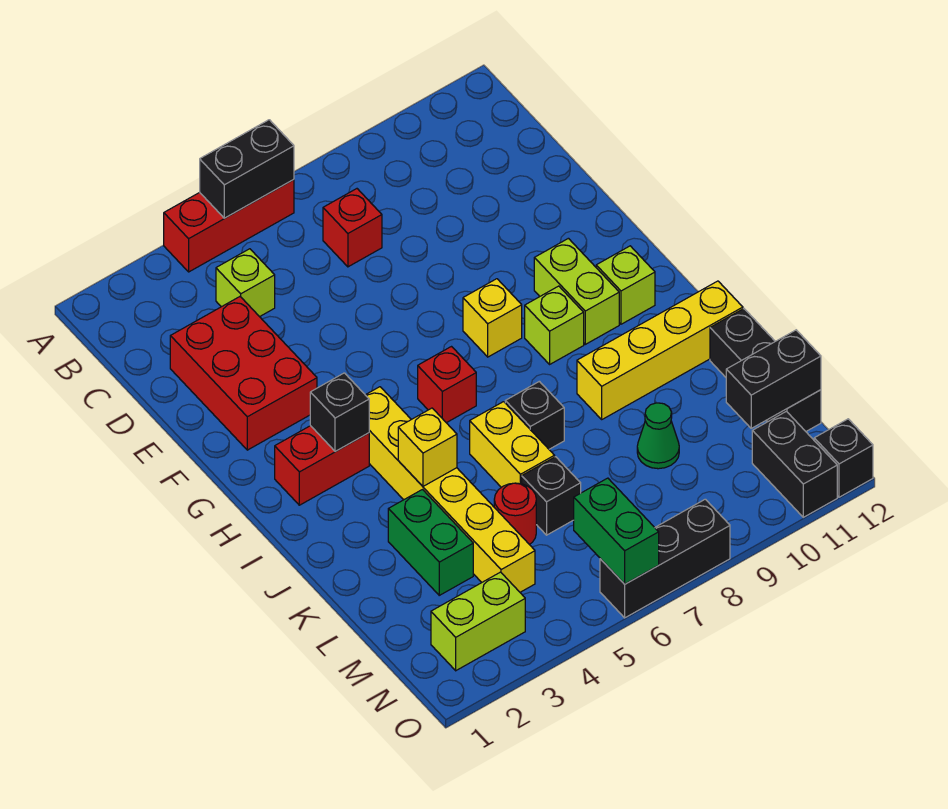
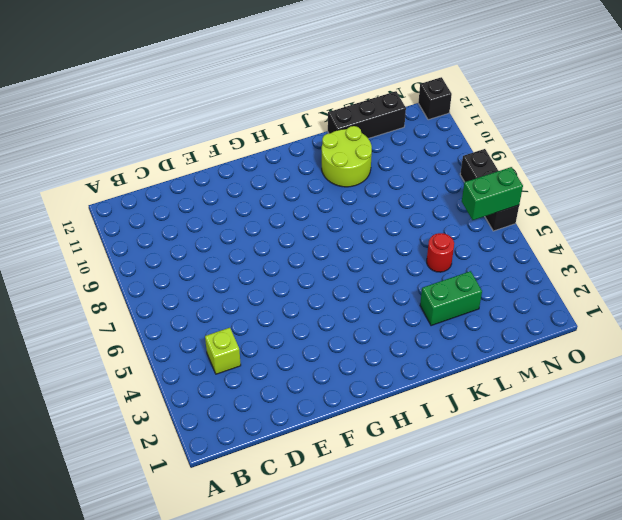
lime 2x2 round brick [322,126,372,187] -> yellow 1x4 brick [577,281,743,419]
none -> red 1x3 brick [164,180,294,272]
none -> red 1x1 brick [323,189,382,267]
none -> red 2x3 brick [170,297,317,450]

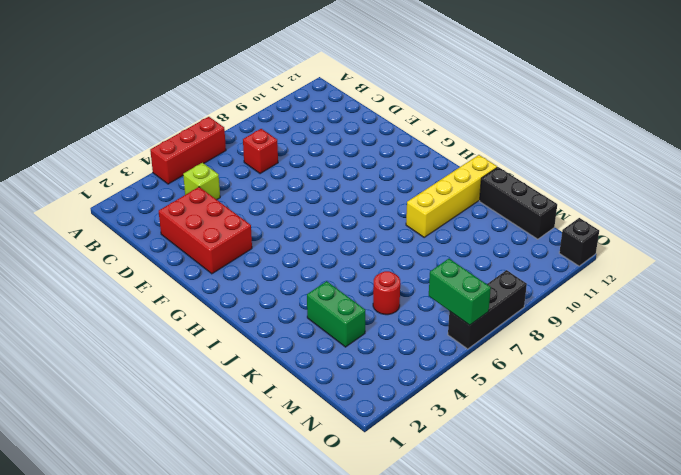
none -> yellow 1x1 brick [463,279,522,357]
none -> lime 1x2 brick [534,238,619,344]
none -> red 1x2 brick [275,426,369,505]

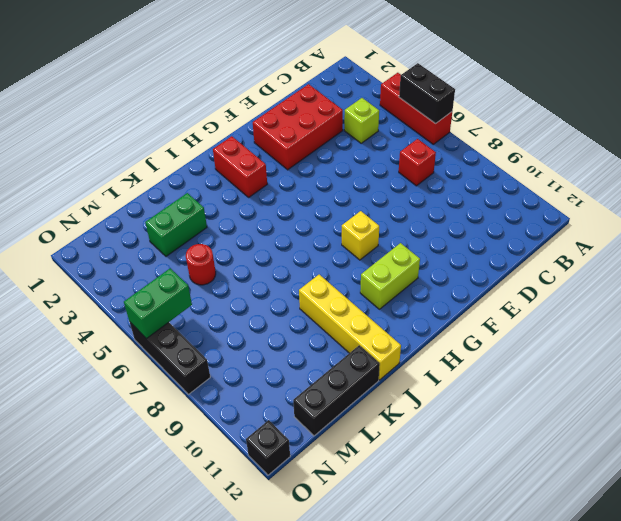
none -> yellow 1x6 brick [366,387,535,592]
none -> red 1x1 brick [418,347,476,423]
none -> lime 1x1 brick [525,286,584,364]

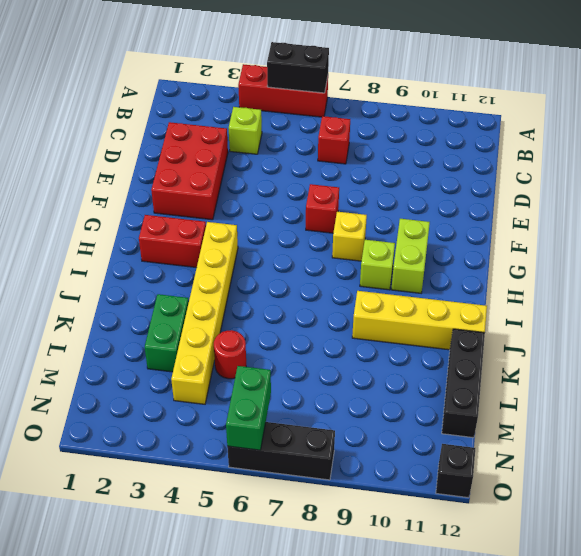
red 1x1 brick [306,184,339,233] -> red 1x1 brick moved to [418,347,476,423]
none -> lime 1x1 brick [596,246,655,324]
none -> yellow 1x2 brick [470,402,555,487]
none -> black 1x1 brick [505,381,564,449]

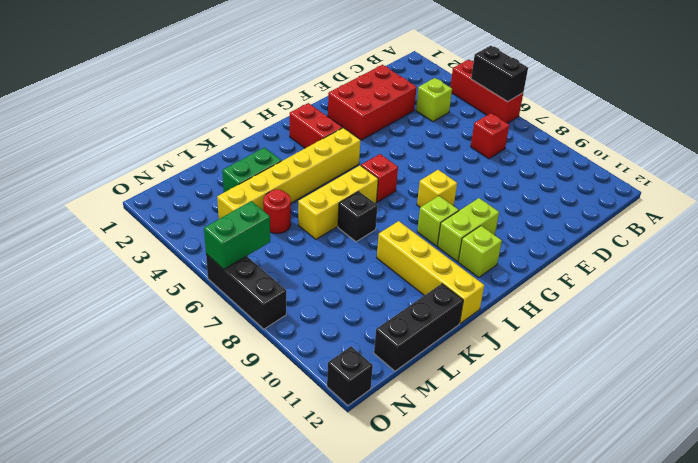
yellow 1x3 brick [298,165,378,239] -> yellow 1x2 brick [470,402,555,487]
none -> black 1x1 brick [522,457,581,535]
none -> green 1x1 cone [637,403,679,469]
none -> lime 1x2 brick [431,572,525,671]

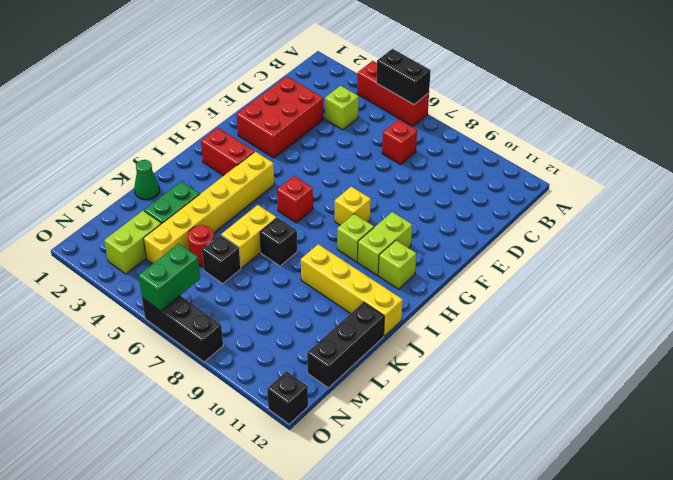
green 1x1 cone [134,160,159,200] -> green 1x1 cone moved to [637,403,679,469]
lime 1x2 brick [104,211,161,274] -> lime 1x2 brick turned to [431,572,525,671]
none -> black 1x2 brick [752,411,837,517]
none -> black 1x1 brick [310,373,369,452]
none -> yellow 1x1 brick [398,408,457,486]

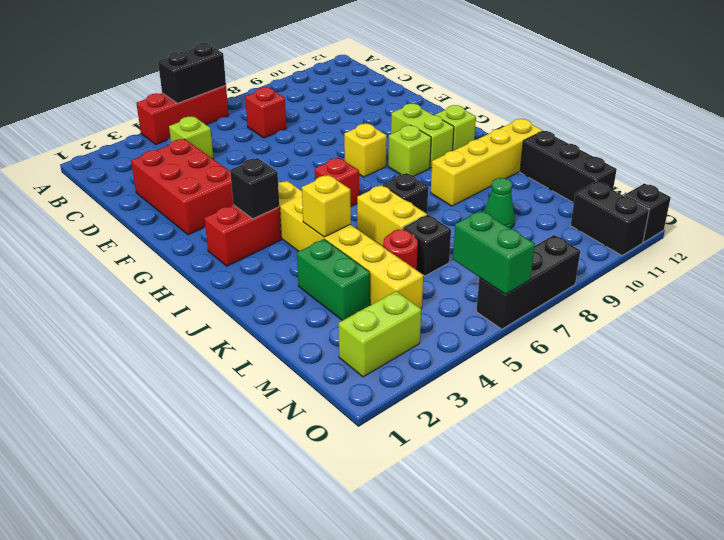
none -> black 1x2 brick [726,330,821,428]

